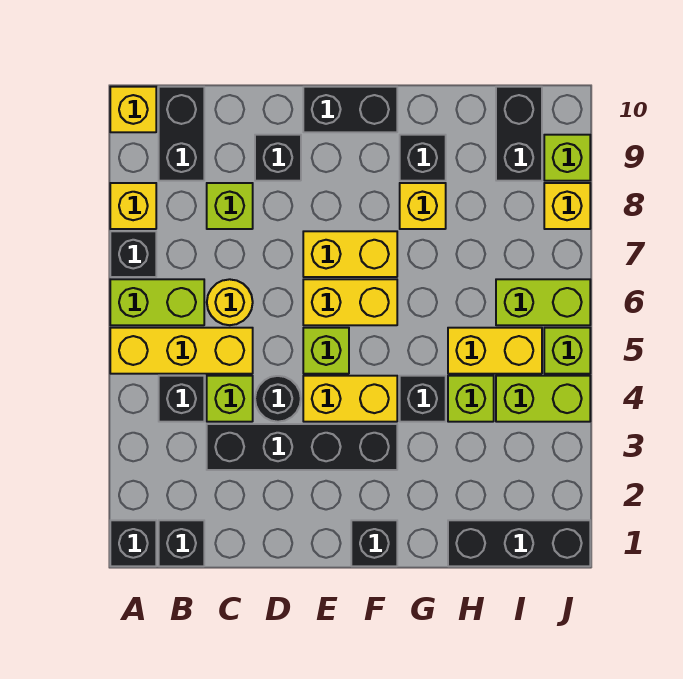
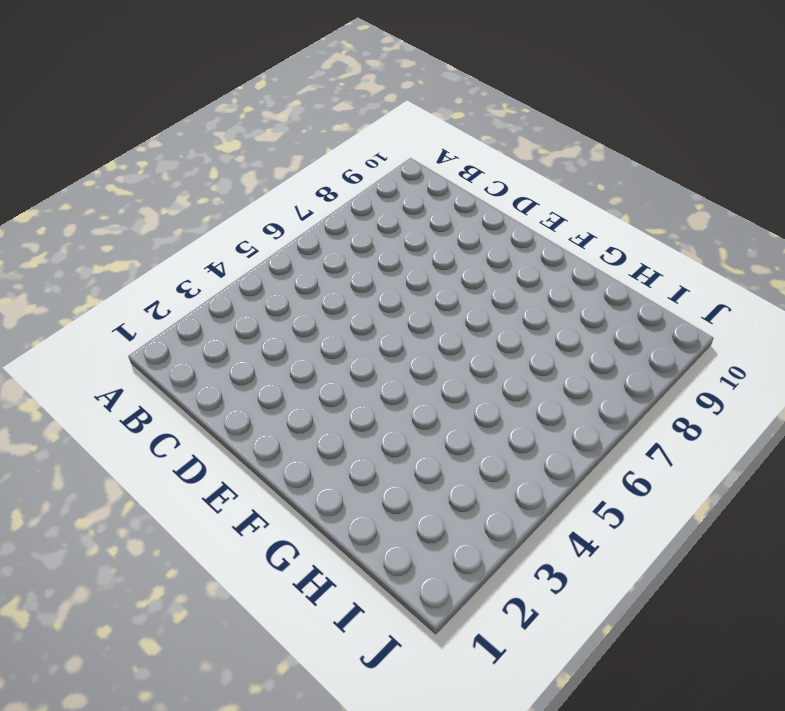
none -> black 1x1 brick [110,520,156,566]
none -> yellow 1x3 brick [110,328,253,374]
none -> lime 1x2 brick [110,279,204,325]
none -> black 1x1 brick [110,231,156,277]

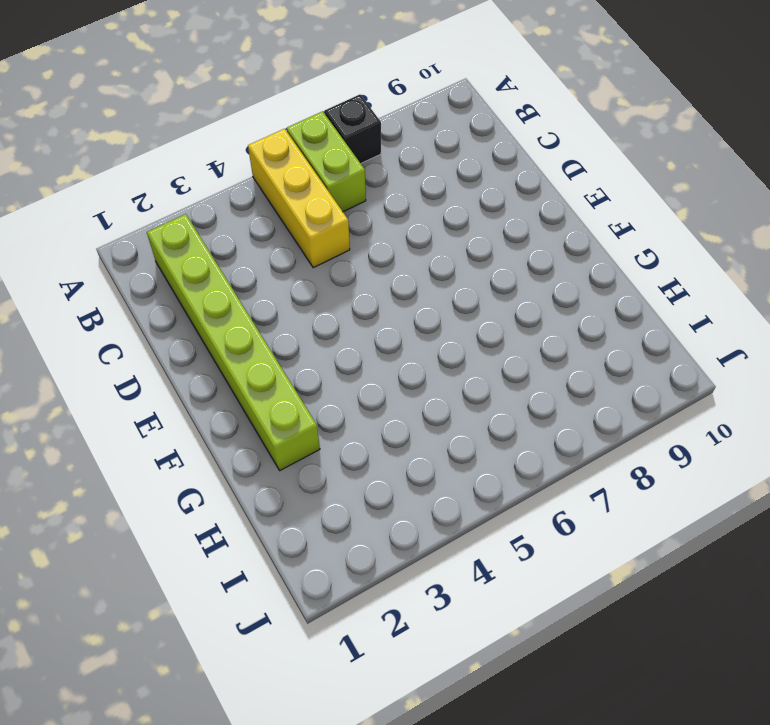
lime 1x6 brick [147,214,320,470] -> none
none -> black 1x1 brick [110,520,156,566]
none -> yellow 1x1 brick [110,183,156,229]
none -> yellow 1x1 brick [110,87,156,132]
none -> black 1x1 brick [159,520,204,566]

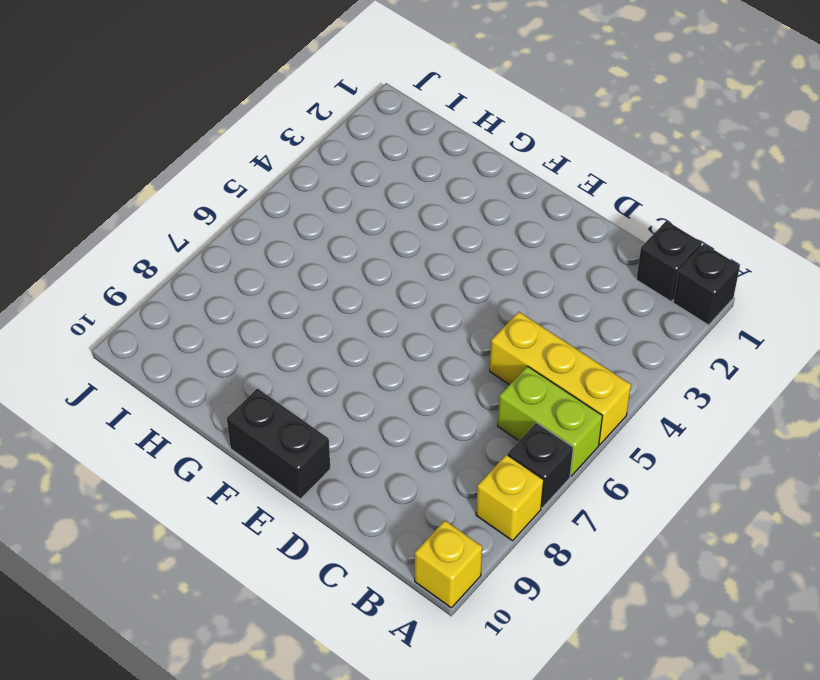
none -> black 1x1 brick [159,376,204,422]
none -> black 1x2 brick [159,87,204,181]
none -> black 1x4 brick [207,424,397,470]
none -> lime 1x1 brick [207,376,253,422]

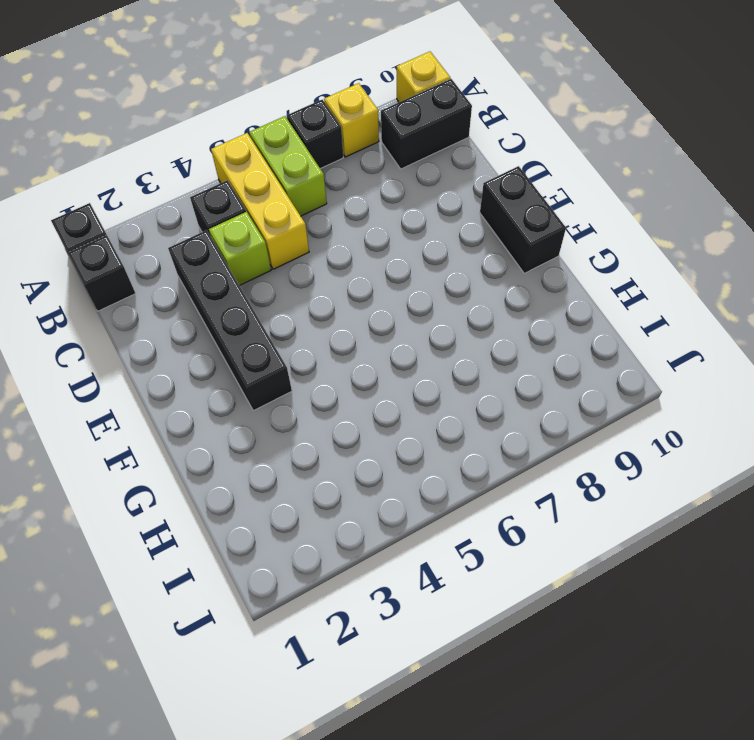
none -> yellow 1x1 round brick [207,279,253,325]
none -> lime 1x1 brick [207,183,253,229]
none -> black 1x1 round brick [255,376,301,422]
none -> black 1x1 brick [255,135,301,181]

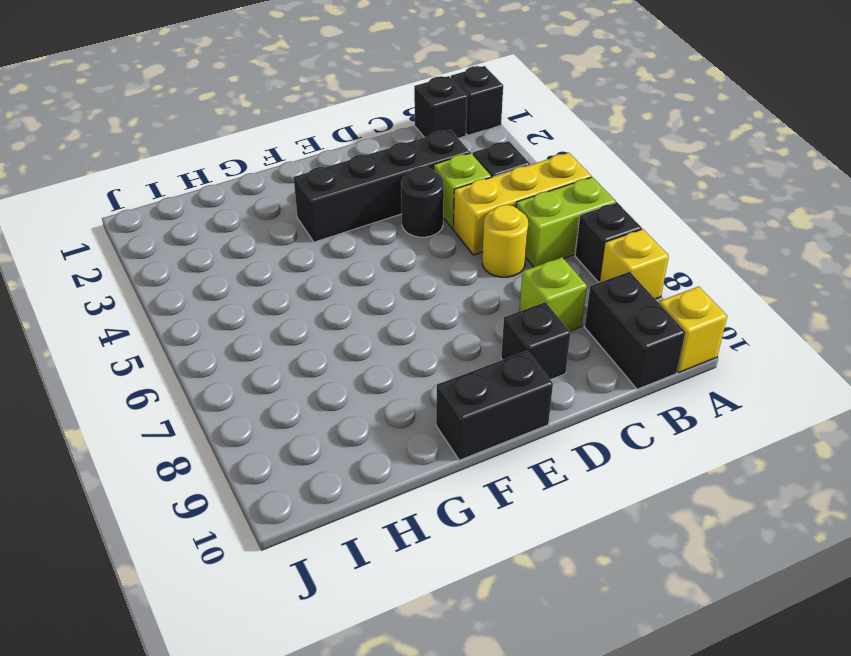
none -> yellow 1x2 brick [303,376,397,422]
none -> lime 1x1 brick [303,328,349,374]
none -> yellow 1x2 brick [303,279,397,325]
none -> yellow 1x2 brick [303,231,397,277]

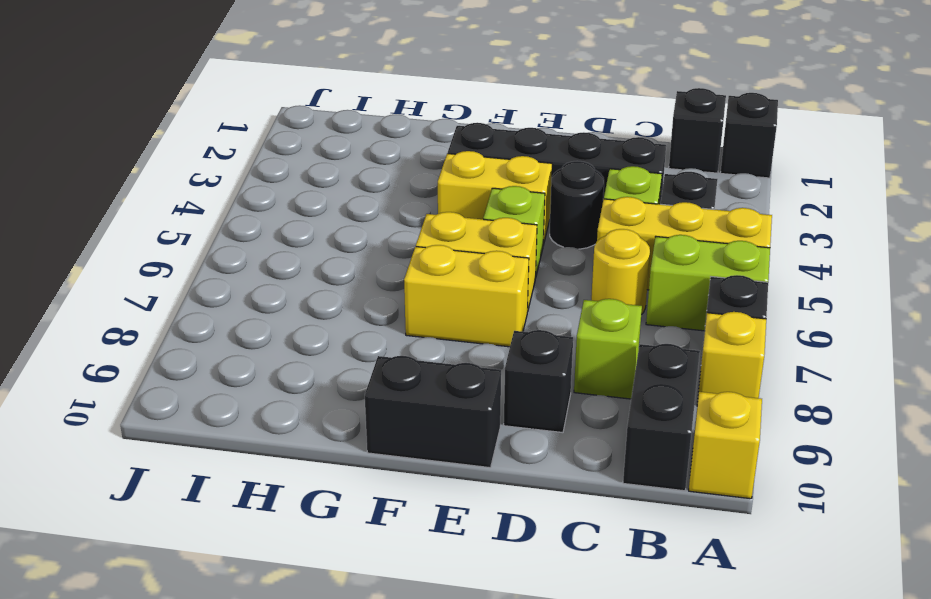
none -> black 1x1 brick [351,520,397,566]
none -> black 1x1 brick [400,376,446,422]
none -> yellow 1x1 brick [400,183,446,229]
none -> black 1x1 brick [400,135,446,181]

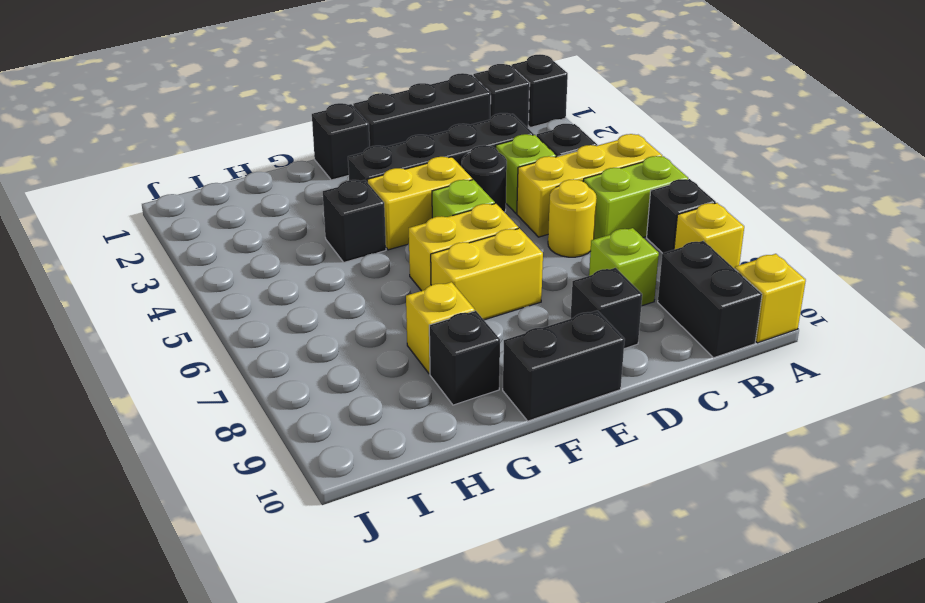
black 1x3 brick [353,73,491,147] -> black 1x3 brick moved to [448,520,590,566]
none -> lime 1x1 brick [448,376,494,422]
none -> yellow 1x2 brick [448,328,542,374]
none -> lime 1x2 brick [496,376,590,422]
none -> lime 1x2 brick [496,279,590,325]

